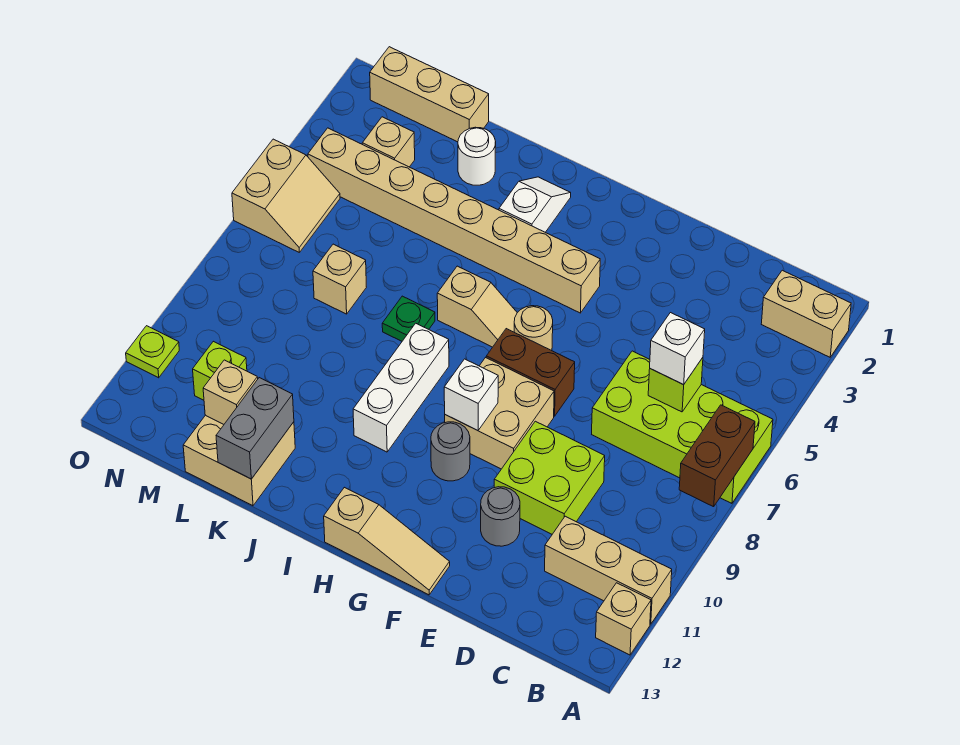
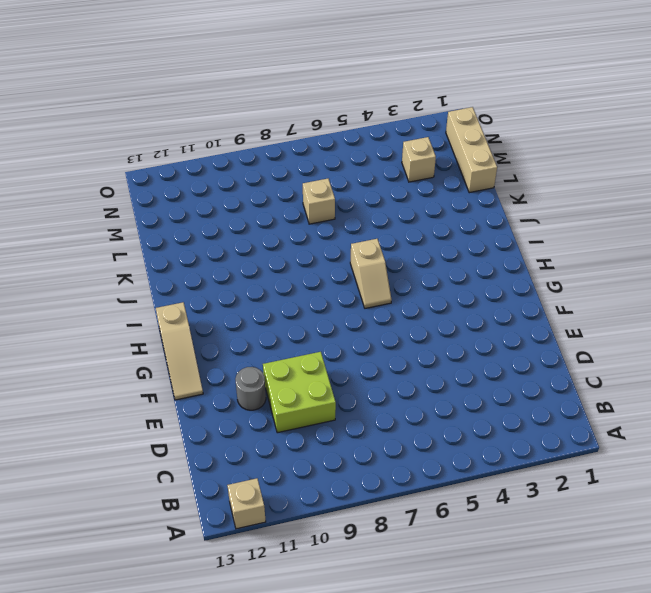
none -> tan 1x2 brick [761,270,851,357]
none -> lime 2x4 brick [592,351,773,503]
none -> tan 1x3 brick [545,516,672,624]
none -> brown 1x2 brick [486,329,575,416]

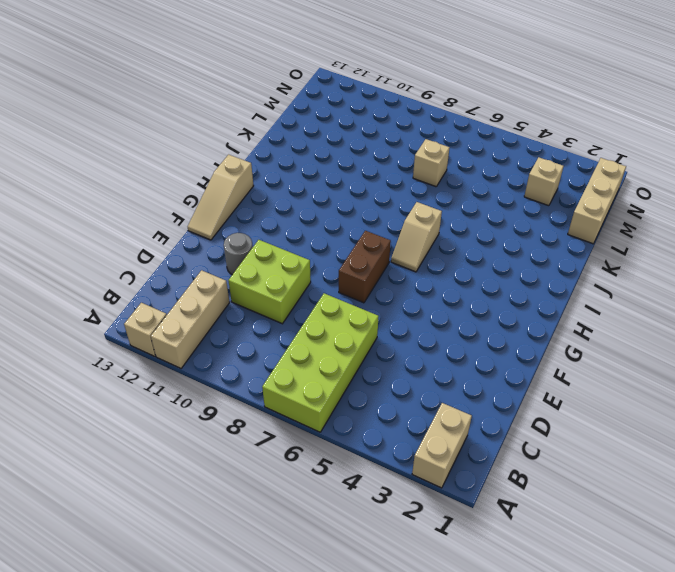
none -> tan 2x2 brick [445,358,554,469]
none -> tan 1x8 brick [308,128,600,313]
none -> tan 1x1 round brick [514,306,553,351]
none -> grey 1x1 round brick [431,422,470,481]

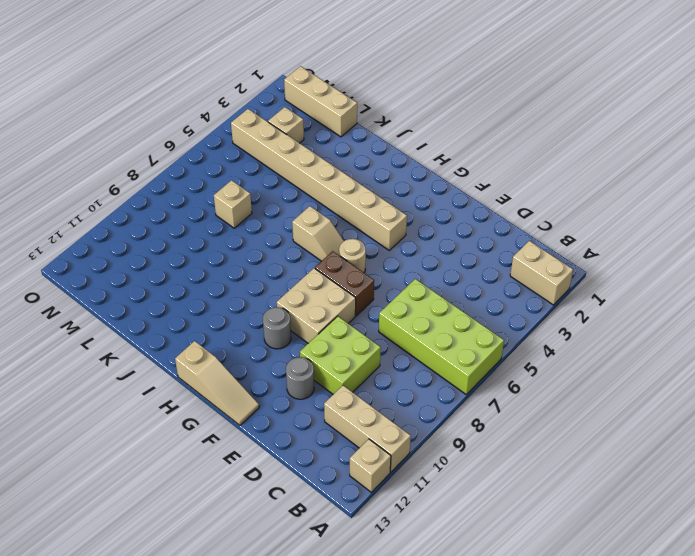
none -> white 1x2 slope [499,177,571,232]
none -> white 1x3 brick [353,323,449,452]
none -> green 1x1 plate [382,296,435,341]
none -> white 1x1 round brick [458,127,496,185]

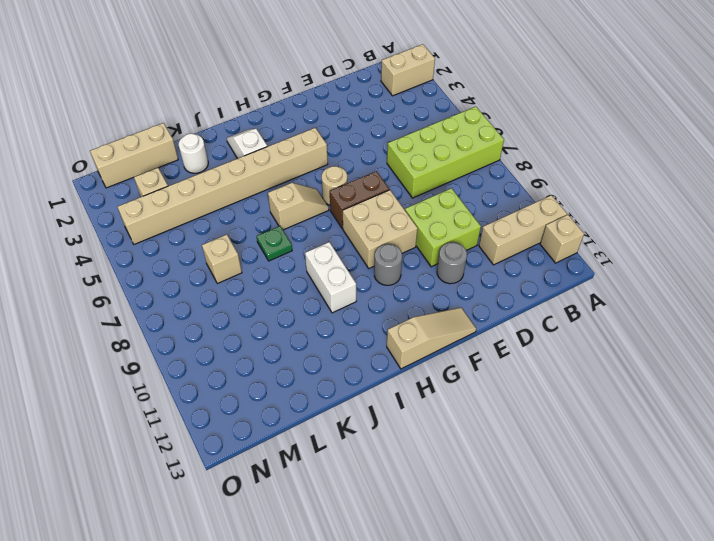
white 1x2 brick [305,242,356,313] -> white 1x3 brick [353,323,449,452]
none -> tan 2x2 brick [183,415,295,506]
none -> lime 1x1 brick [193,341,247,400]
none -> tan 2x2 slope [232,139,340,252]
none -> lime 1x1 plate [126,326,179,378]

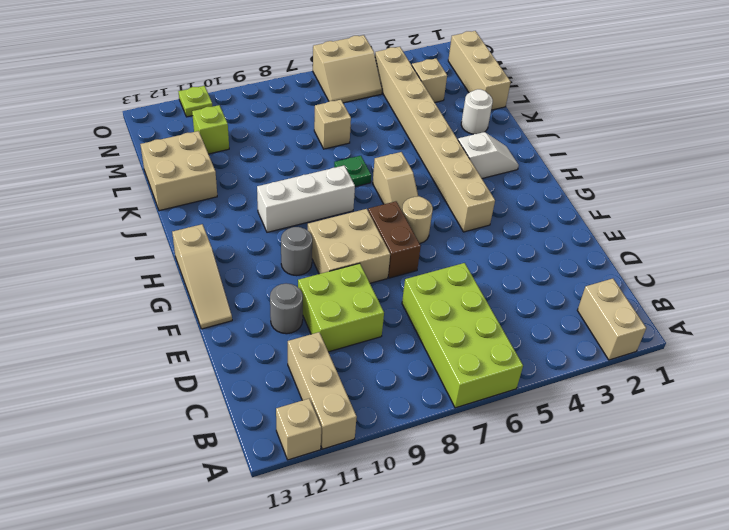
none -> brown 1x2 brick [679,405,755,507]
none -> lime 1x1 brick [648,358,703,412]
none -> white 1x1 brick [444,359,498,431]
none -> grey 1x2 brick [216,378,294,479]

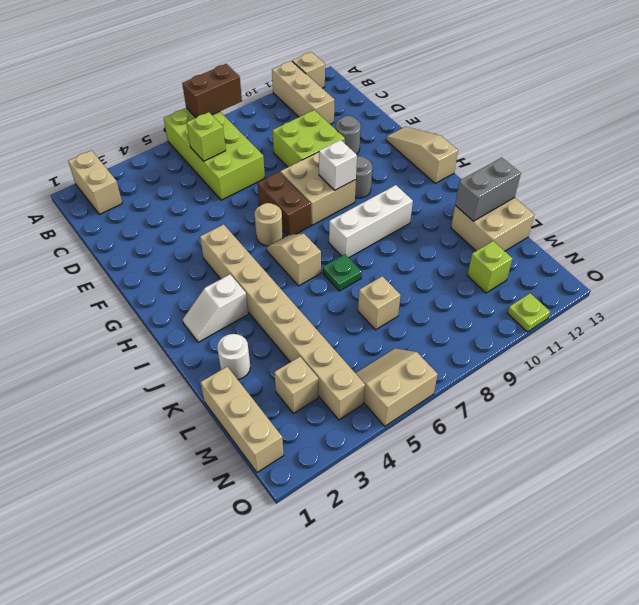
none -> tan 1x1 brick [203,360,258,424]
none -> white 1x1 brick [650,313,705,385]

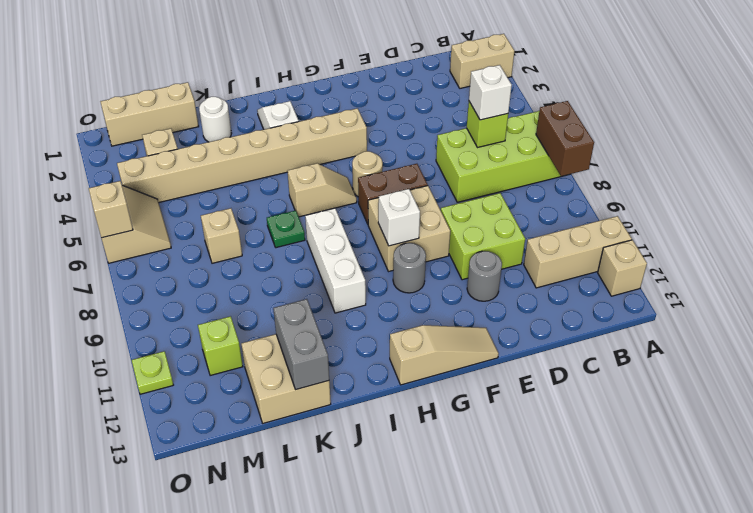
tan 1x1 brick [89,181,133,238] -> tan 1x1 brick moved to [203,360,258,424]

